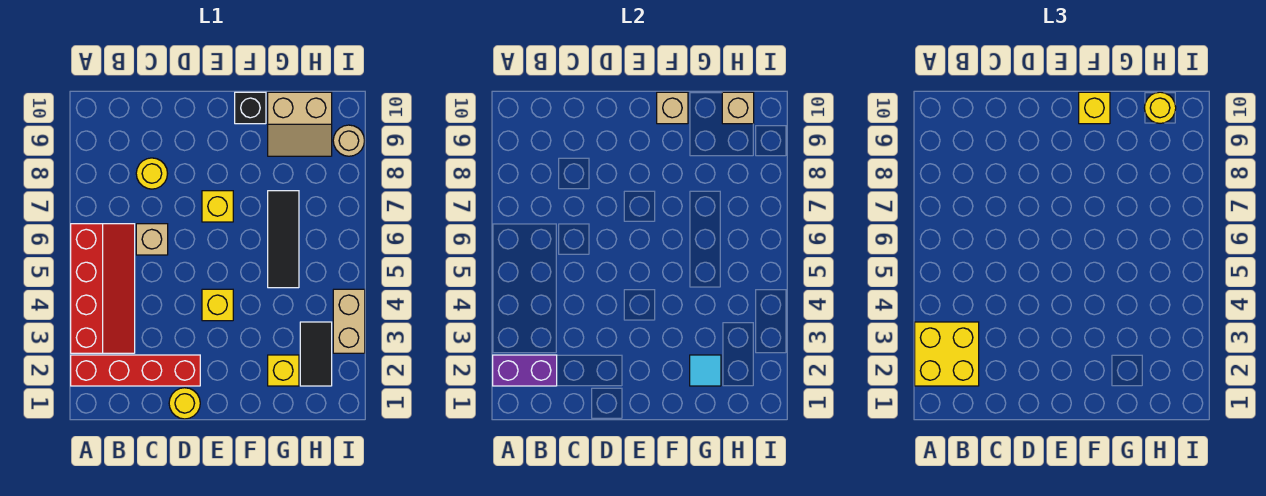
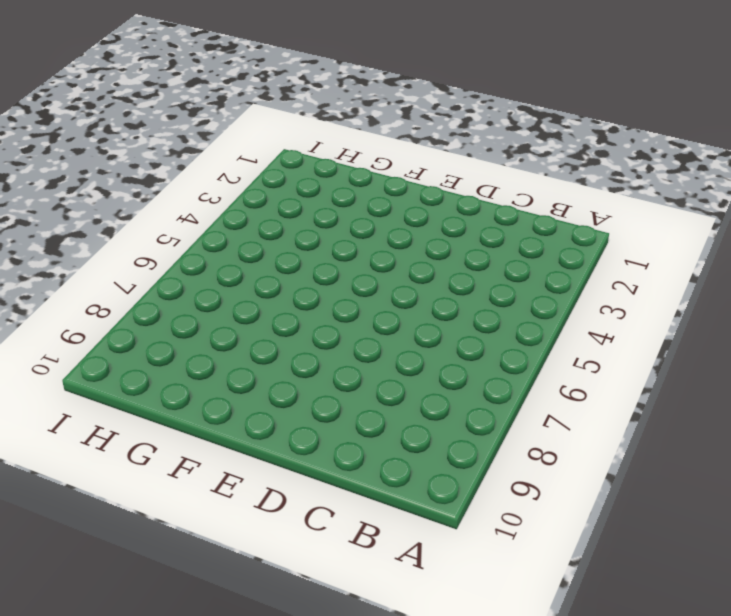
none -> red 1x4 brick [71,355,200,386]
none -> red 2x4 slope [71,224,135,353]
none -> tan 1x1 brick [136,224,168,255]

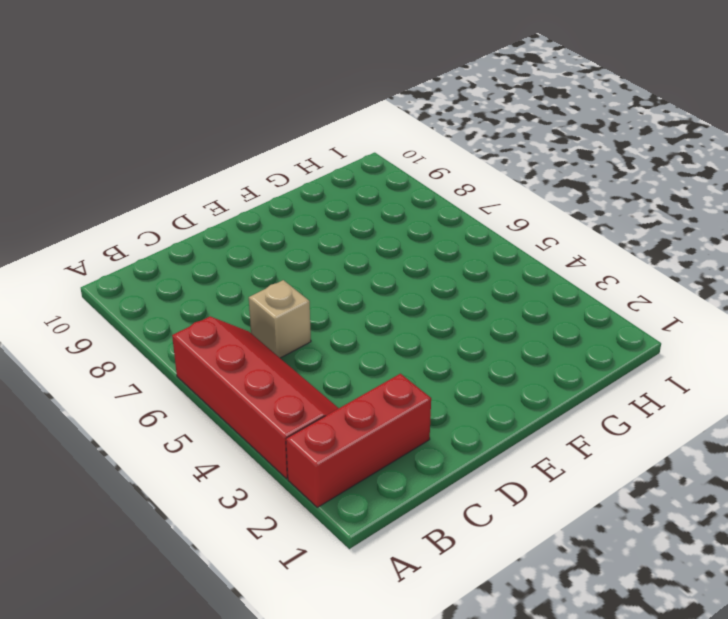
red 1x3 brick [286,374,431,507] -> red 1x4 brick [71,355,200,386]
none -> yellow 1x1 round brick [136,158,168,189]
none -> yellow 1x1 round brick [169,388,200,419]
none -> yellow 1x1 brick [202,289,233,321]

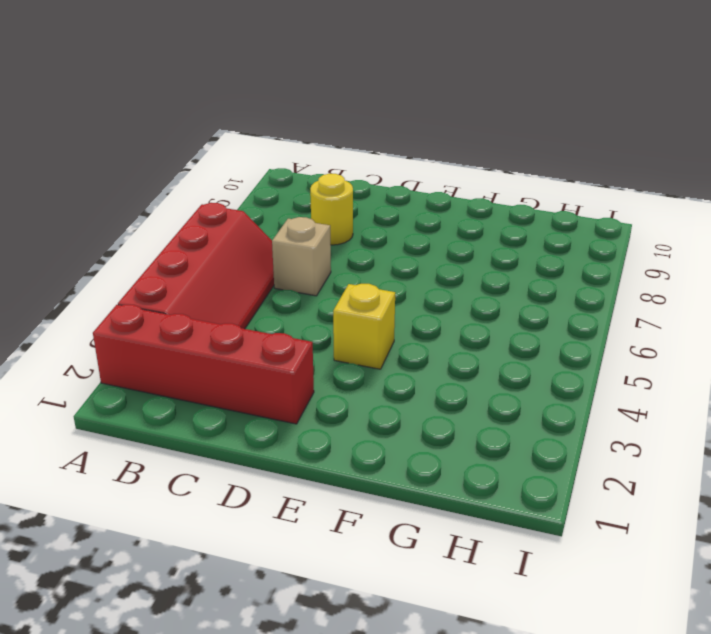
none -> yellow 1x1 round brick [169,388,200,419]
none -> yellow 1x1 brick [202,191,233,222]
none -> black 1x1 brick [235,92,266,124]

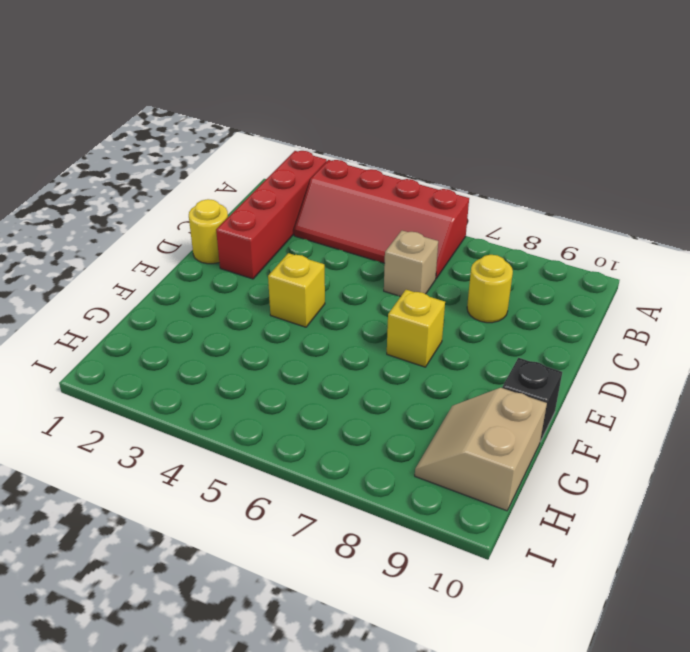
none -> yellow 1x1 brick [268,355,299,386]
none -> black 1x3 tile [268,191,299,288]
none -> black 1x2 tile [300,322,332,386]

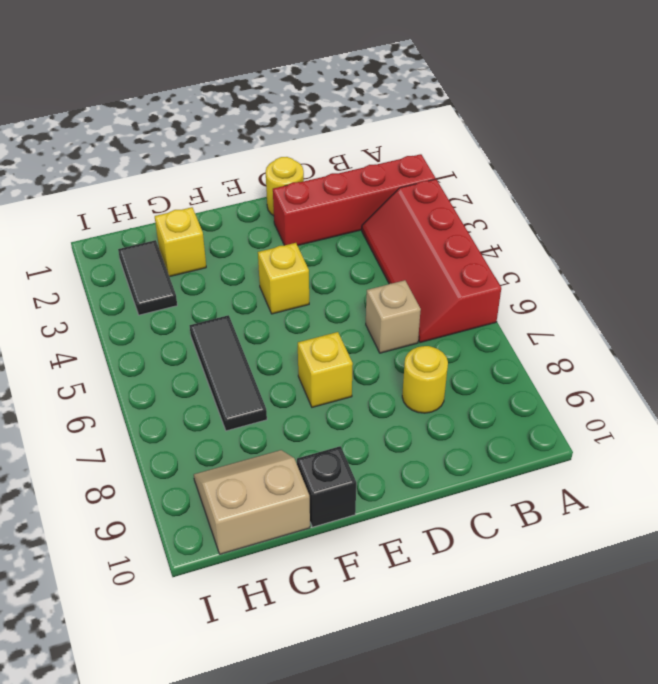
none -> tan 1x2 brick [333,289,365,353]
none -> tan 1x1 round brick [333,125,364,156]
none -> purple 1x2 brick [493,355,557,386]

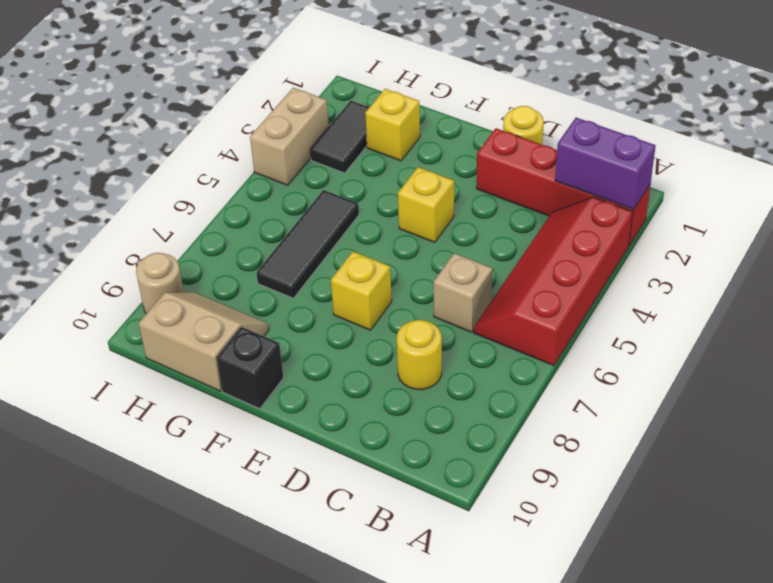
none -> tan 1x1 brick [657,92,688,124]
none -> cyan 1x1 tile [690,355,721,386]
none -> tan 1x1 brick [722,92,754,124]

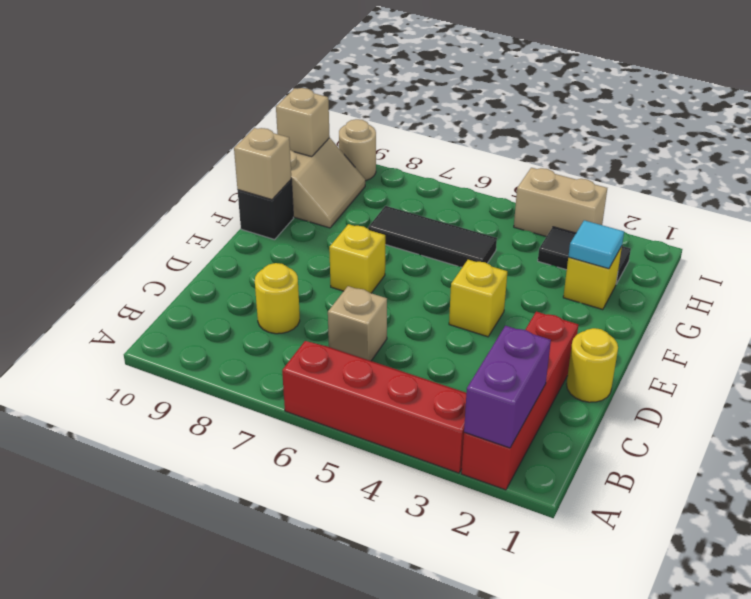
none -> yellow 2x2 brick [915,322,979,386]
none -> yellow 1x1 brick [1079,92,1110,124]
none -> yellow 1x1 round brick [1145,92,1176,123]

